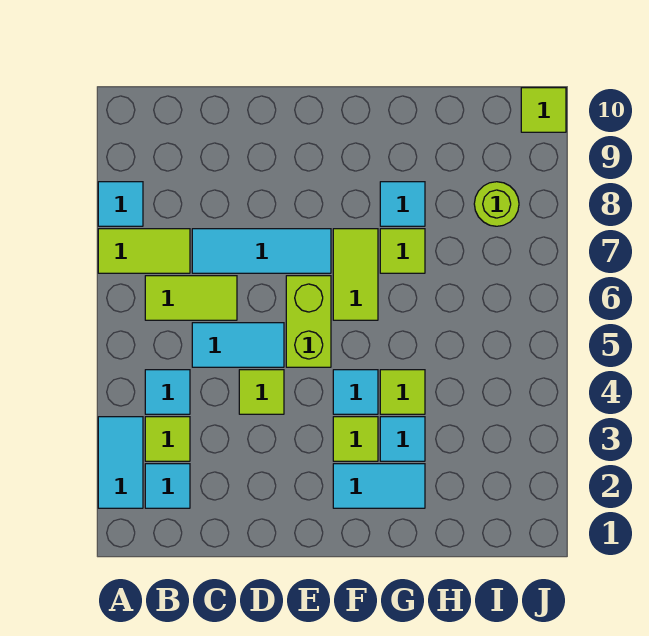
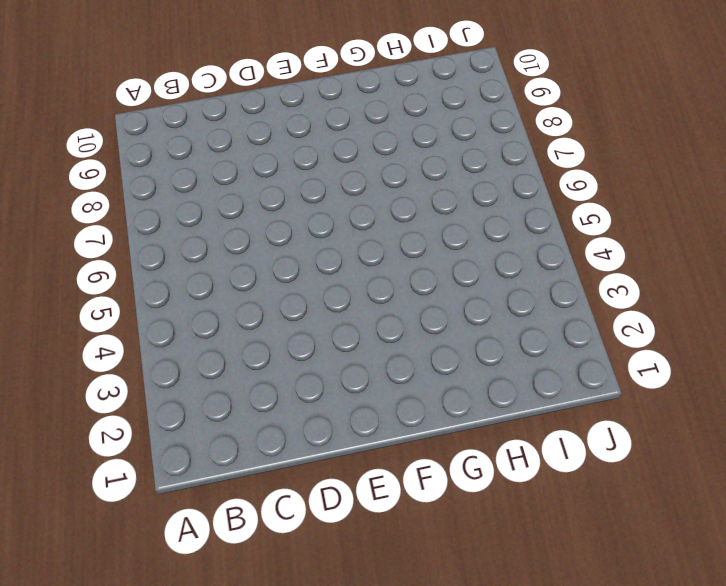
none -> cyan 1x2 tile [98,417,143,508]
none -> lime 1x2 tile [98,229,190,273]
none -> cyan 1x1 tile [98,182,143,226]

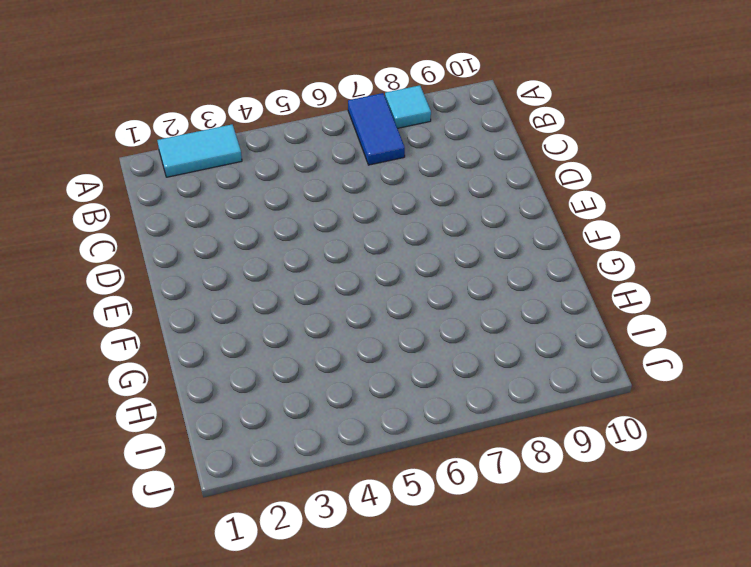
blue 1x2 tile [348,93,405,165] -> lime 1x2 tile [98,229,190,273]
none -> cyan 1x1 tile [145,464,190,508]
none -> lime 1x1 tile [145,417,190,461]
none -> cyan 1x1 tile [145,370,190,414]

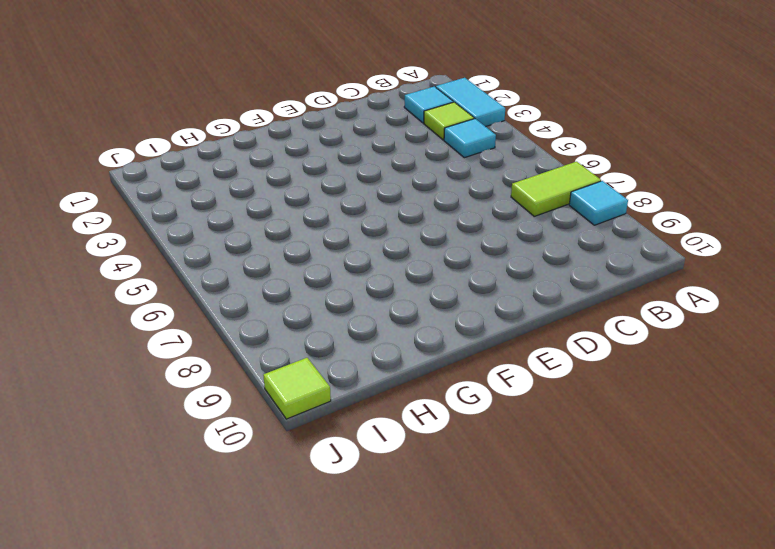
none -> lime 1x2 tile [145,276,237,320]
none -> cyan 1x2 tile [192,323,284,367]
none -> cyan 1x3 tile [192,229,331,273]

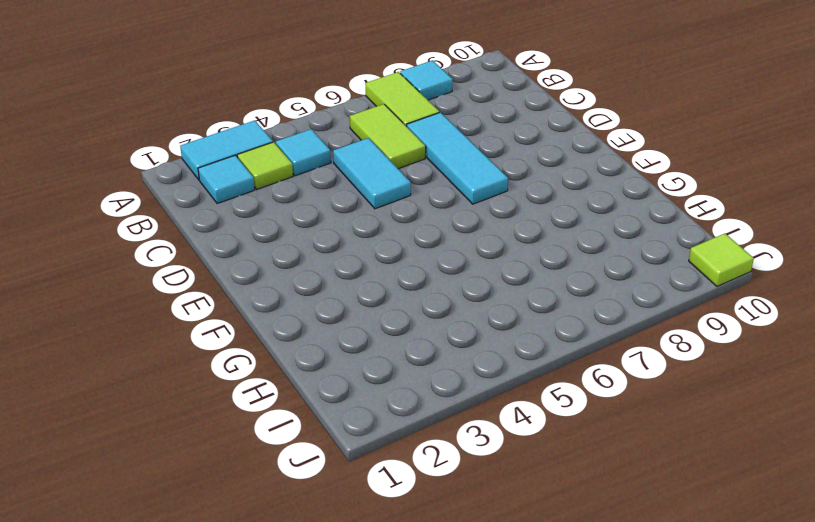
none -> lime 1x1 tile [239,370,284,414]
none -> lime 1x2 brick [286,276,331,367]
none -> cyan 1x2 tile [333,464,425,508]

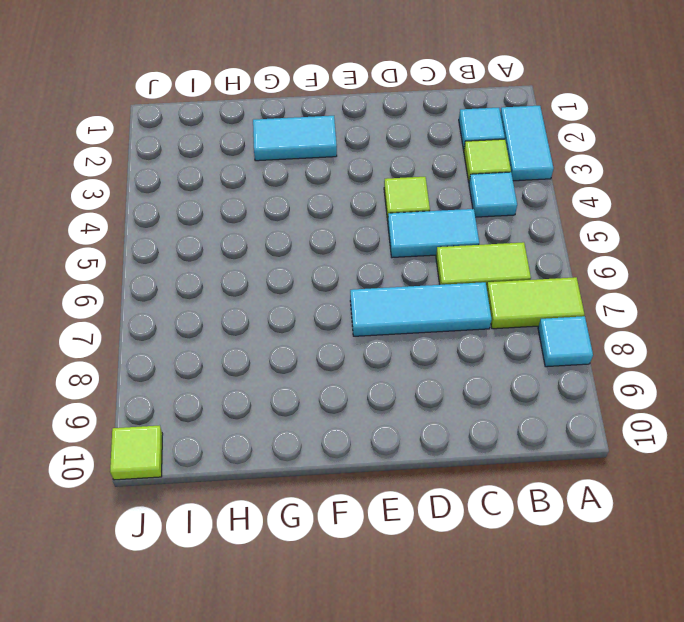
none -> lime 1x2 brick [286,276,331,367]
none -> lime 1x1 tile [333,417,378,461]
none -> cyan 1x1 tile [333,370,378,414]

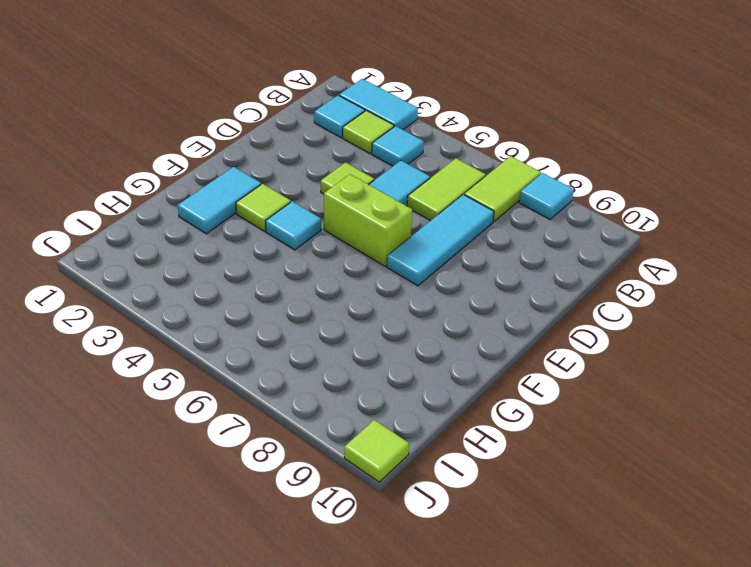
none -> lime 1x2 tile [333,229,378,320]
none -> cyan 1x1 tile [380,417,425,461]
none -> lime 1x1 tile [380,370,425,414]

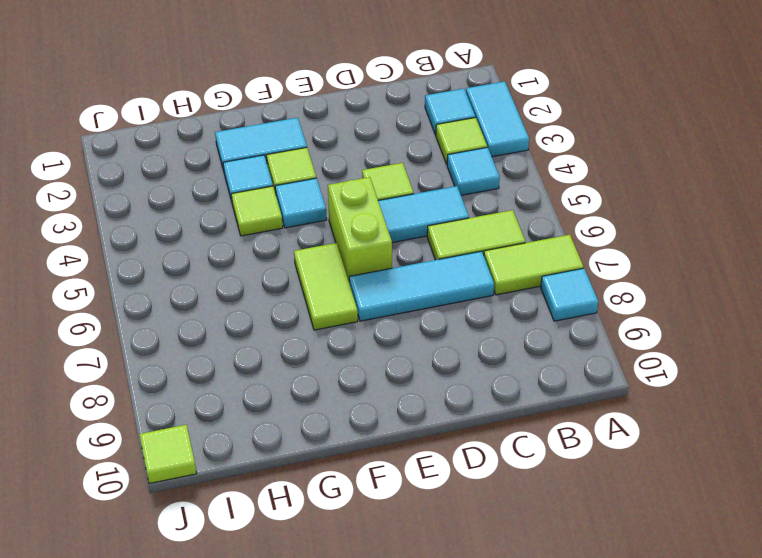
none -> lime 1x1 tile [380,229,425,273]
none -> cyan 1x1 tile [380,182,425,226]
none -> lime 1x1 round brick [474,182,519,226]

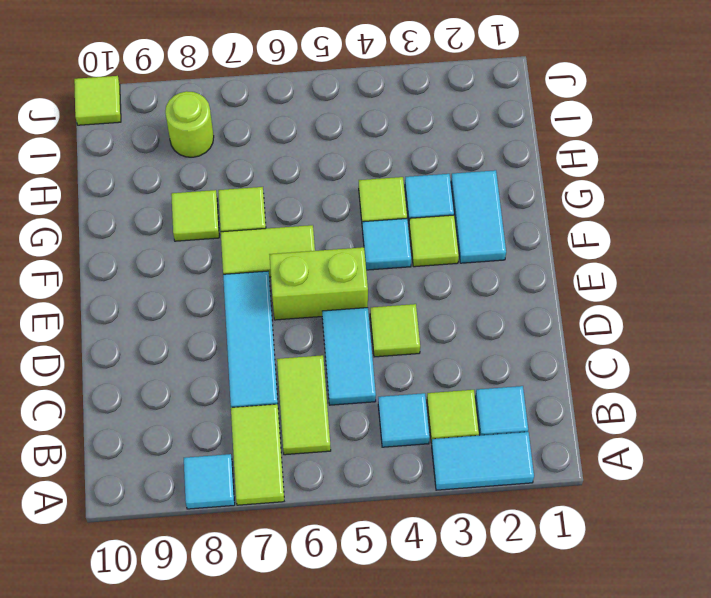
lime 1x1 tile [171,190,219,241] -> cyan 1x1 tile [380,182,425,226]

